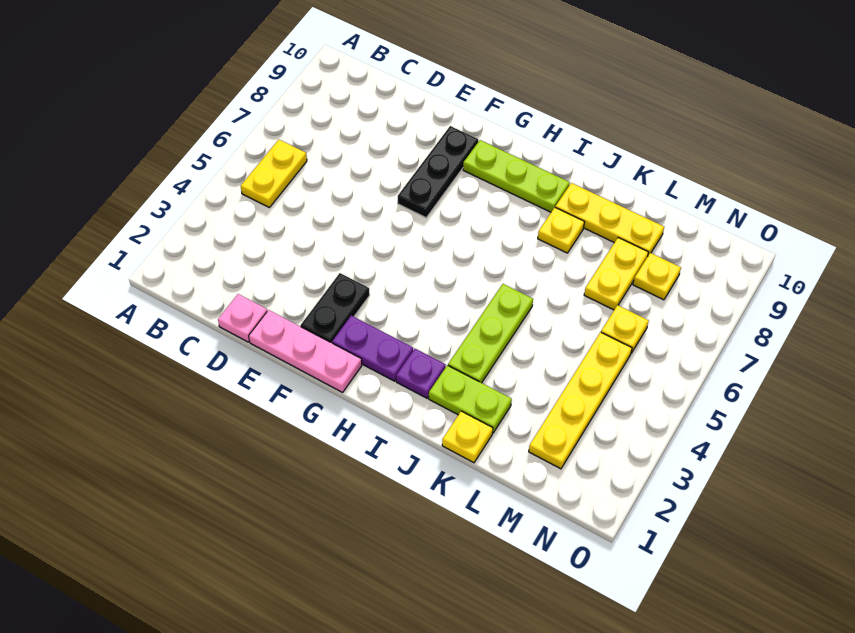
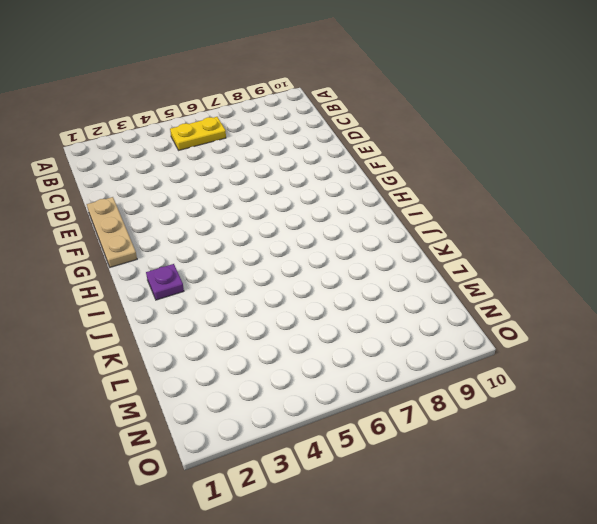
tan 1x3 plate [87,197,137,267] -> pink 1x3 plate [249,310,362,392]
none -> pink 1x1 plate [218,294,267,342]
none -> black 1x2 plate [301,273,370,343]
none -> black 1x3 plate [398,126,478,218]

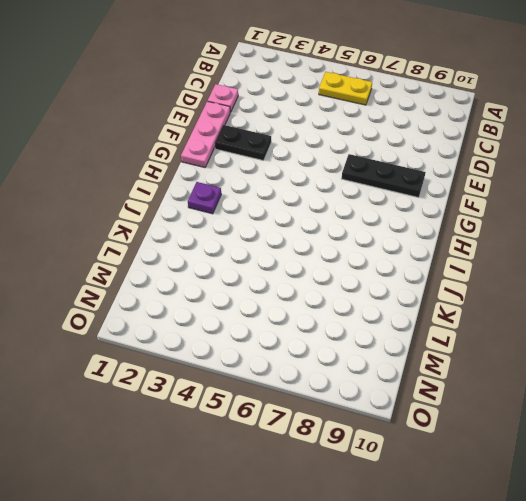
none -> purple 1x2 plate [332,316,413,381]
none -> lime 1x3 plate [463,140,570,212]
none -> lime 1x2 plate [429,365,512,433]

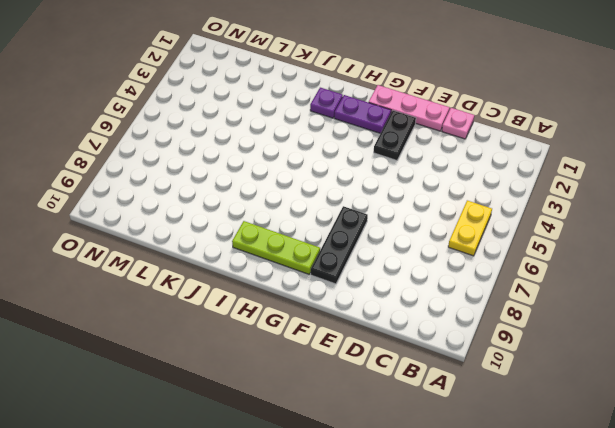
none -> lime 1x2 plate [429,365,512,433]
none -> lime 1x3 plate [448,284,533,383]
none -> yellow 1x1 plate [538,208,584,253]

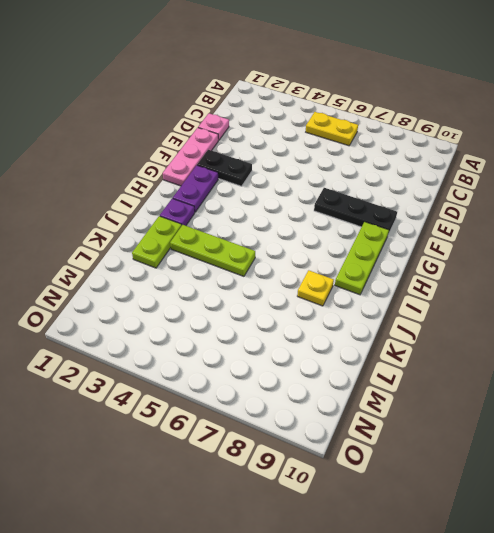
none -> yellow 1x3 plate [555,183,664,255]
none -> yellow 1x1 plate [442,411,493,463]
none -> yellow 1x2 plate [584,238,648,310]

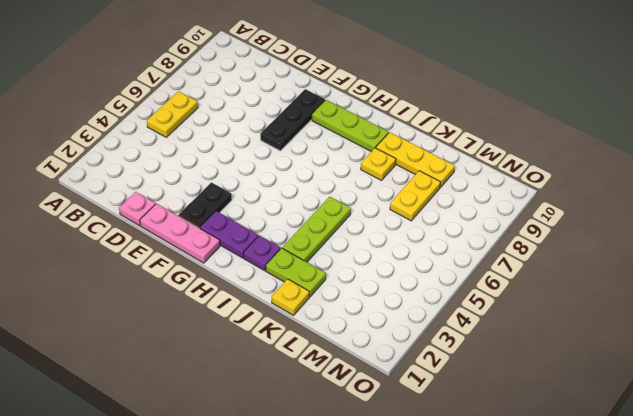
none -> yellow 1x4 plate [529,332,632,469]
none -> yellow 1x1 plate [601,305,649,353]
none -> yellow 1x1 plate [633,253,681,300]

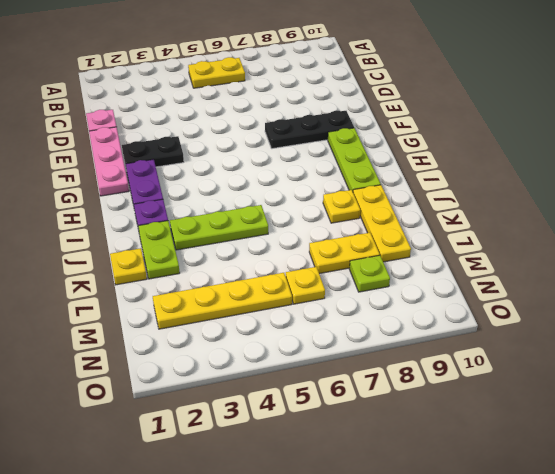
lime 1x1 plate [349,255,390,292] -> yellow 1x1 plate [633,253,681,300]

